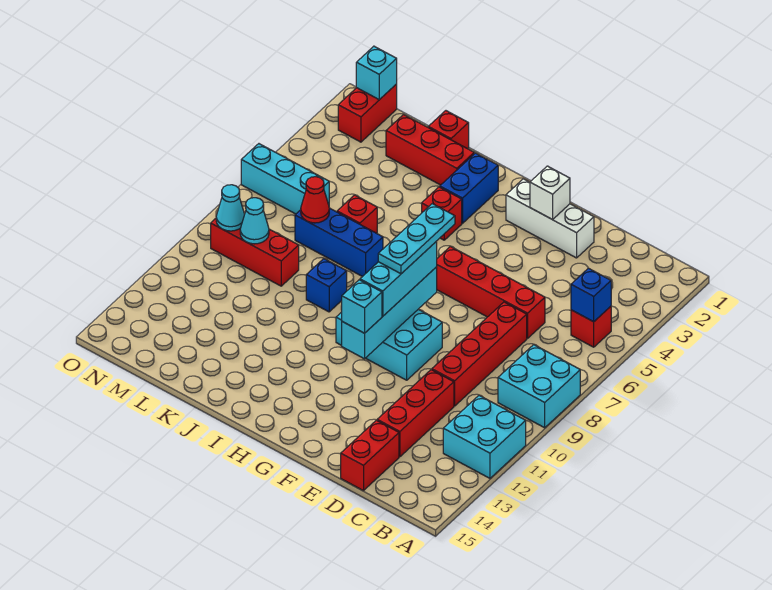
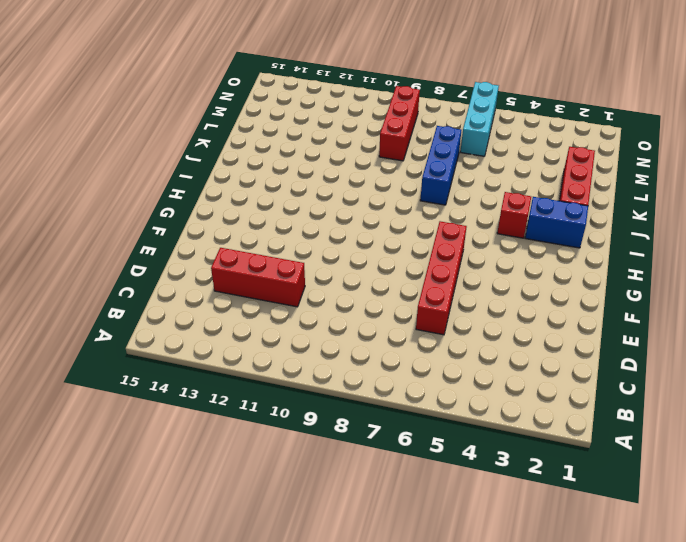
none -> cyan 2x2 brick [498,345,580,428]
none -> cyan 2x2 brick [443,396,526,478]
none -> red 1x1 brick [571,306,611,347]

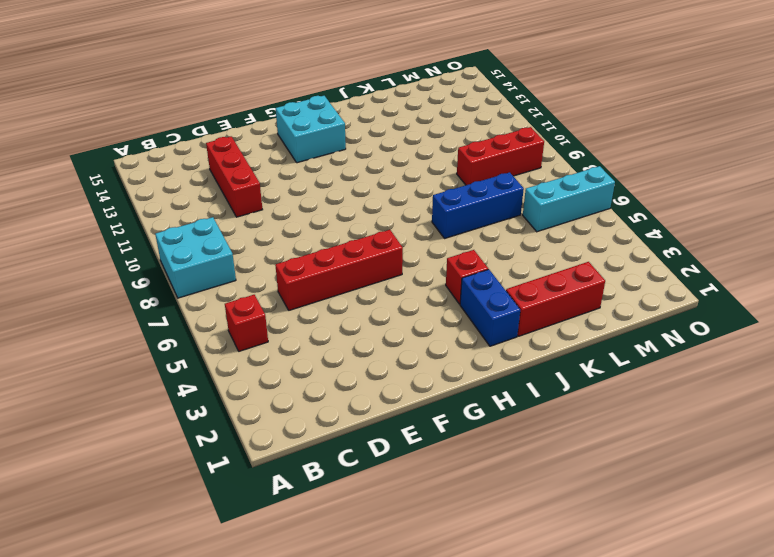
cyan 2x2 brick [276,96,346,163] -> cyan 2x2 brick moved to [443,396,526,478]
none -> red 1x4 brick [432,302,527,406]
none -> red 1x2 brick [341,420,399,491]
none -> white 1x3 brick [506,179,594,258]

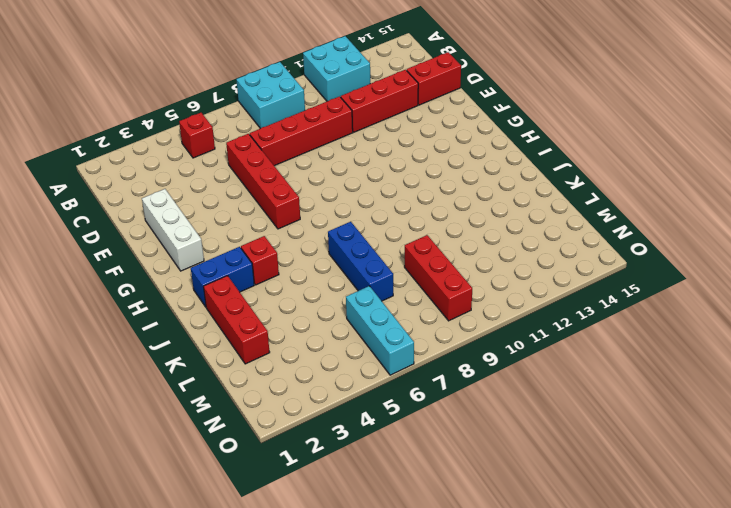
none -> cyan 2x3 brick [336,309,442,380]
none -> blue 1x1 brick [306,259,347,312]
none -> red 1x1 brick [428,111,469,149]

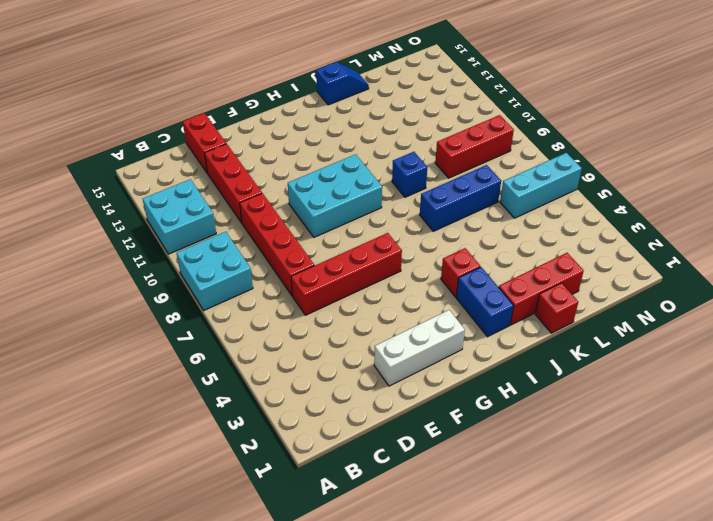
blue 1x2 slope [316,62,369,105] -> none
none -> red 1x1 brick [571,306,611,347]
none -> red 1x1 brick [337,195,377,233]
none -> red 1x2 brick [338,84,397,142]

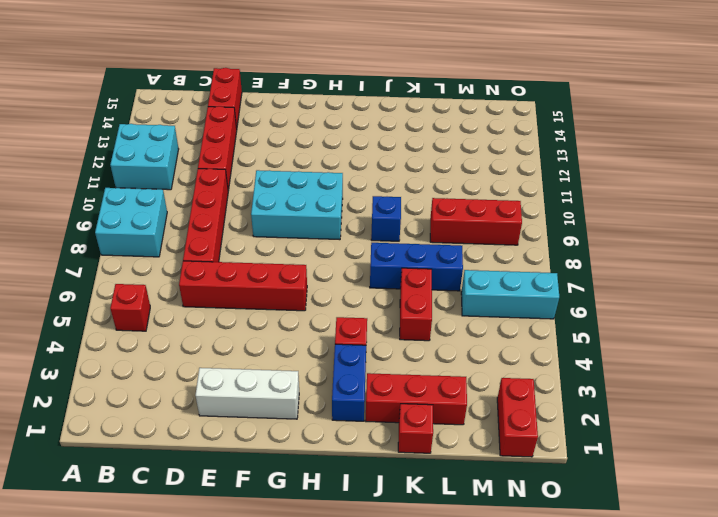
red 1x2 brick [400,268,432,341] -> red 1x1 brick [337,195,377,233]
none -> blue 1x1 brick [571,268,611,322]
none -> white 1x1 brick [530,166,570,220]
none -> cyan 1x4 brick [342,267,437,359]

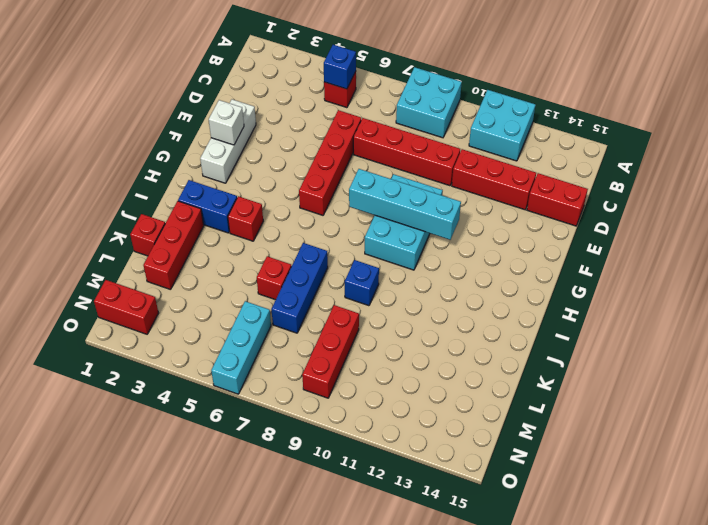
none -> red 1x1 cone [301,177,329,223]
none -> cyan 1x1 cone [240,198,269,244]
none -> cyan 1x1 brick [356,46,397,100]

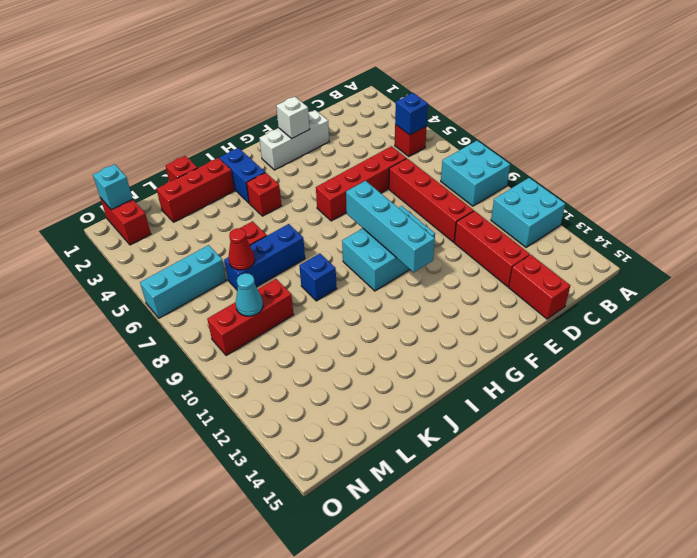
none -> cyan 1x1 cone [216,185,245,231]
none -> cyan 1x3 brick [360,241,437,316]
none -> cyan 1x1 brick [342,280,382,333]

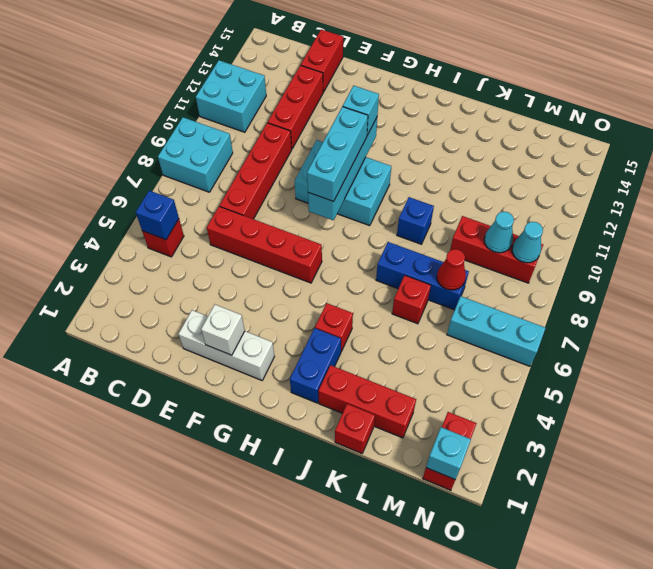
none -> cyan 1x3 plate [378,204,455,274]

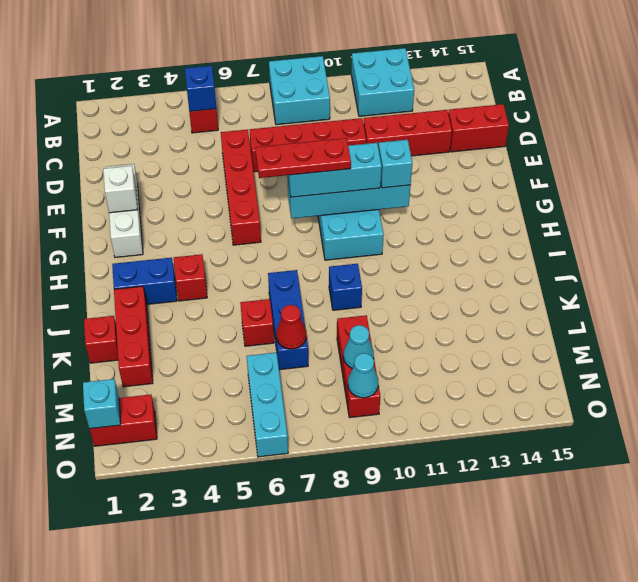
red 1x3 plate [255,138,351,178] -> cyan 1x3 plate [378,204,455,274]

